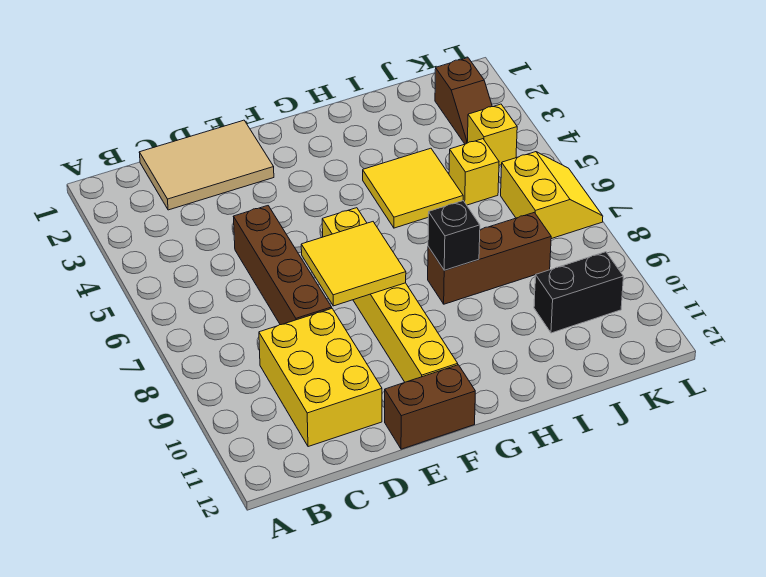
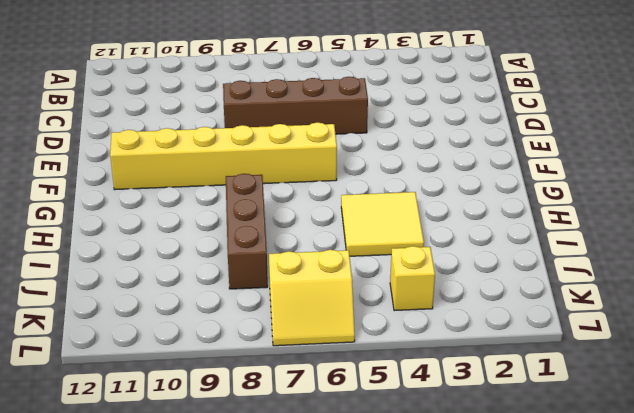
none -> tan 2x3 tile [139,120,274,210]
none -> yellow 2x3 brick [259,309,382,447]
none -> brown 1x2 brick [385,365,475,449]

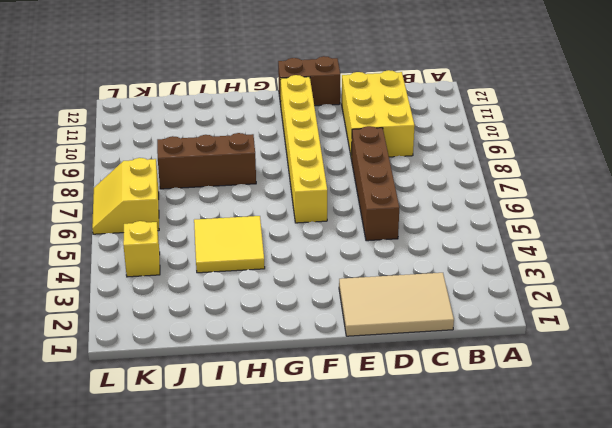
none -> yellow 1x1 brick [449,139,499,205]
none -> black 1x2 brick [534,252,623,333]
none -> brown 1x2 slope [435,58,492,144]

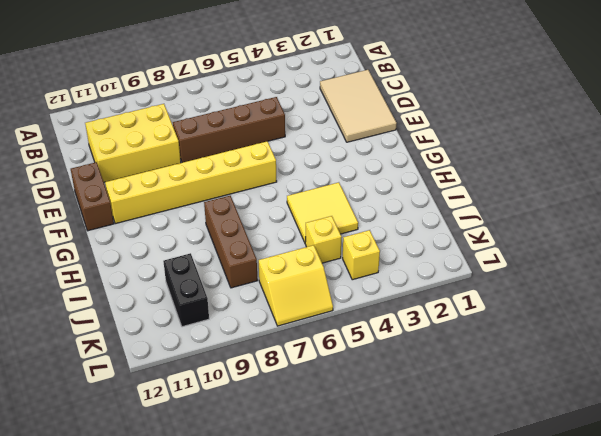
none -> brown 1x2 slope [435,58,492,144]
none -> yellow 2x2 tile [301,222,406,306]
none -> black 1x1 brick [428,201,480,270]

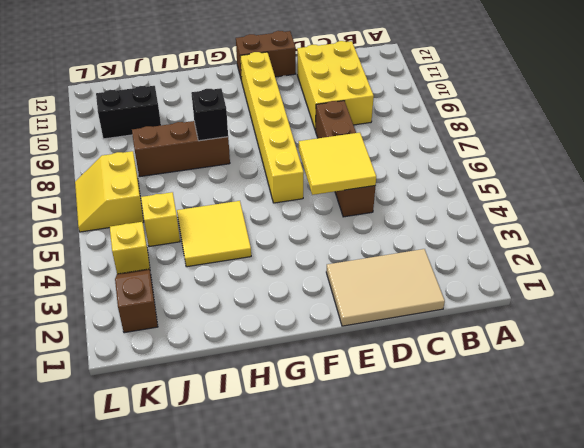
yellow 2x2 tile [299,133,376,195] -> yellow 2x2 tile moved to [301,222,406,306]

